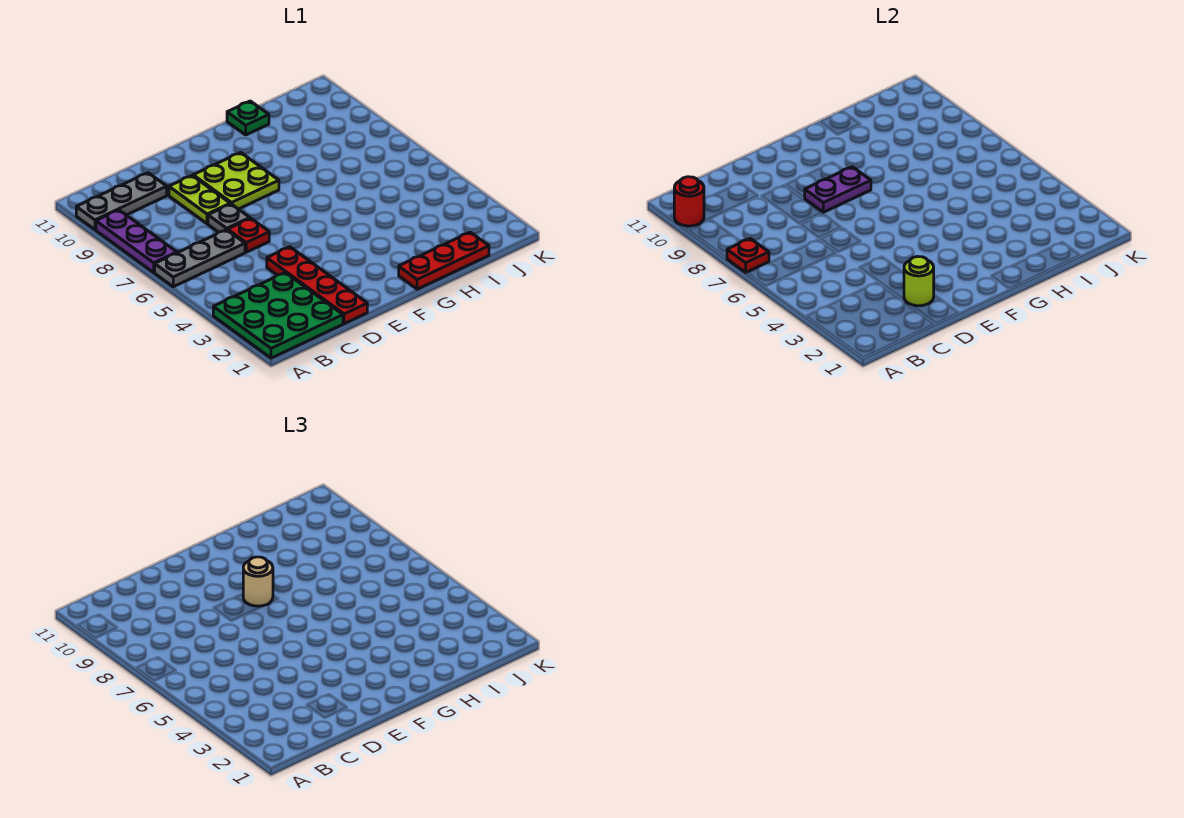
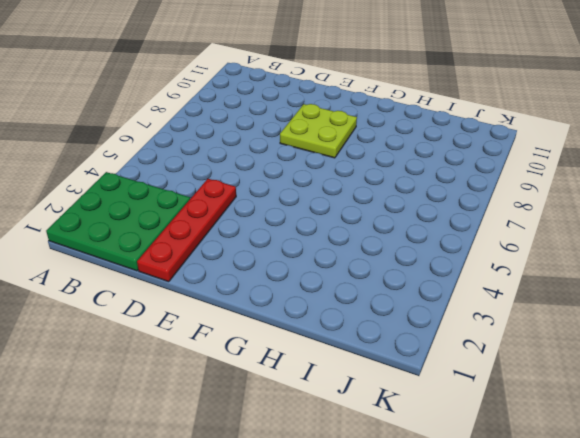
none -> grey 1x3 plate [155,230,245,287]
none -> purple 1x3 plate [96,210,177,272]
none -> grey 1x3 plate [76,173,167,230]

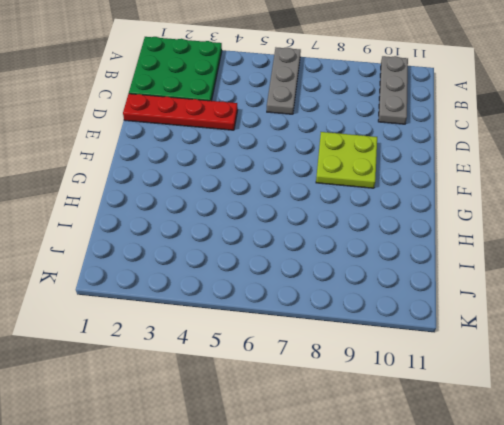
none -> purple 1x3 plate [96,210,177,272]
none -> red 1x1 plate [228,218,269,252]
none -> grey 1x1 plate [208,204,250,232]

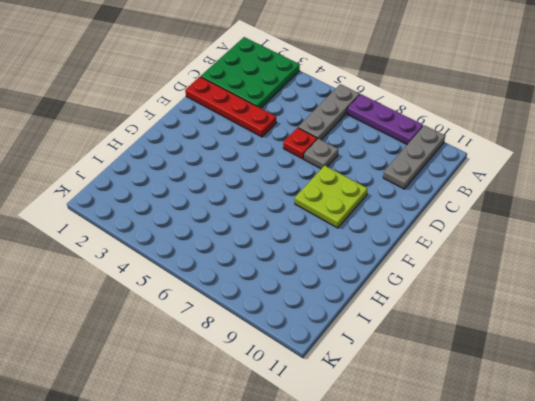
none -> lime 1x2 plate [169,176,230,224]
none -> red 1x3 plate [399,232,489,289]
none -> green 1x1 plate [227,101,269,135]

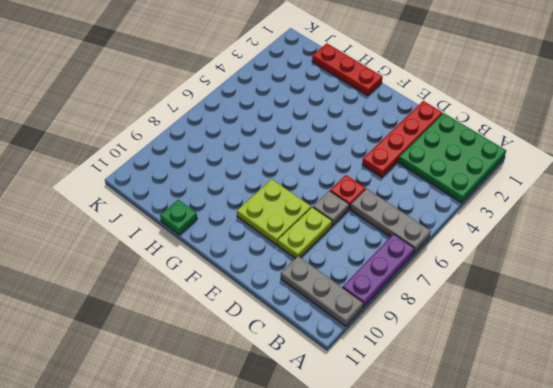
none -> red 1x1 plate [727,239,769,272]
none -> red 1x1 round brick [674,177,704,226]
none -> lime 1x1 round brick [904,257,934,306]

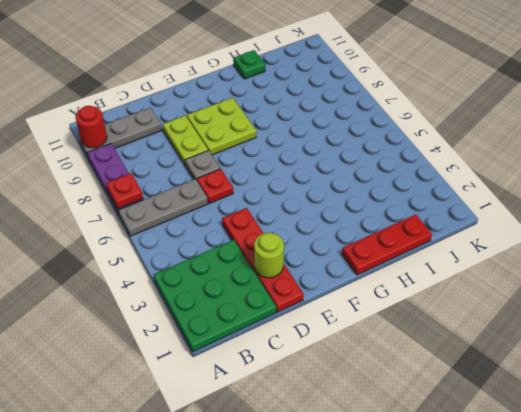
none -> purple 1x2 plate [805,167,871,212]
none -> tan 1x1 round brick [243,557,273,606]

